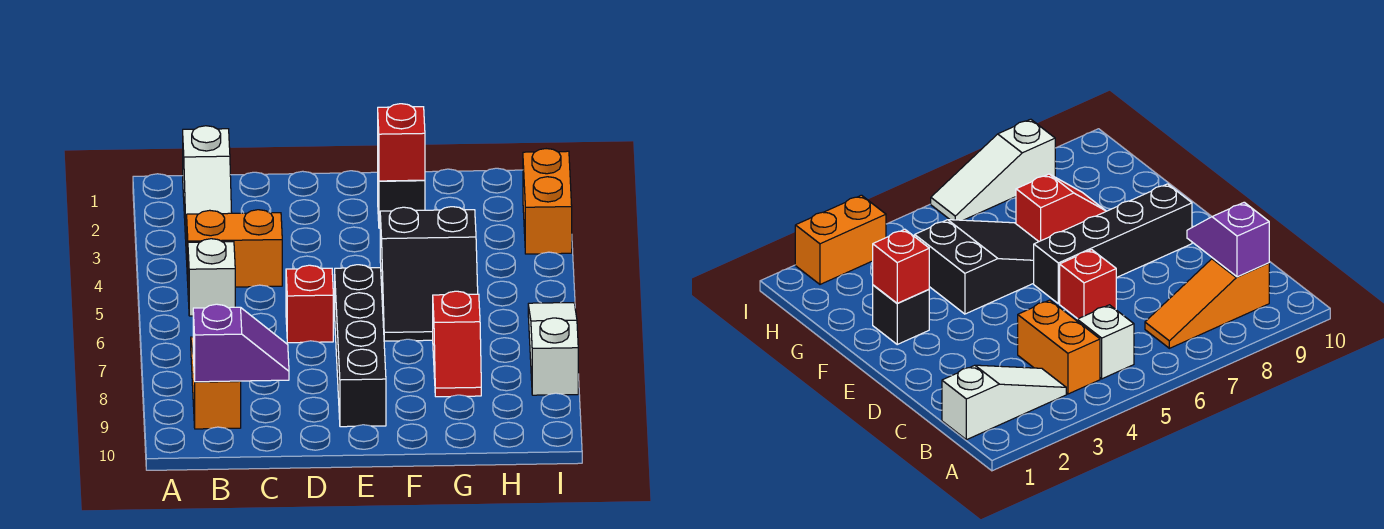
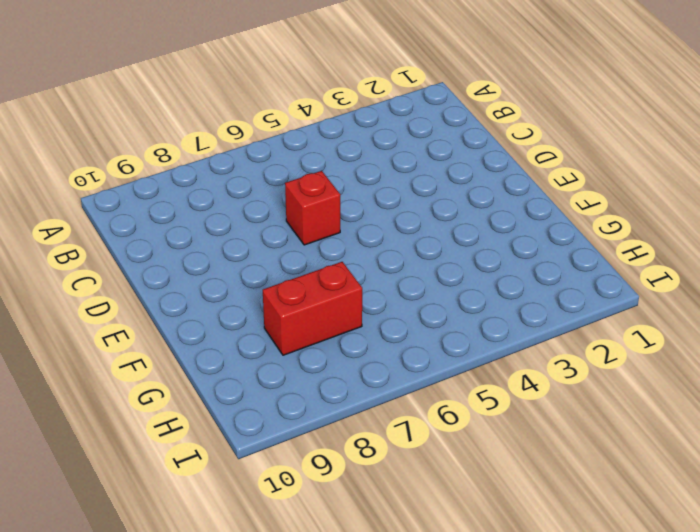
red 1x2 brick [263,262,362,355] -> red 1x2 slope [433,291,481,397]
none -> white 1x3 slope [183,126,232,259]
none -> orange 1x2 brick [187,210,282,287]
none -> white 1x1 brick [188,239,235,316]

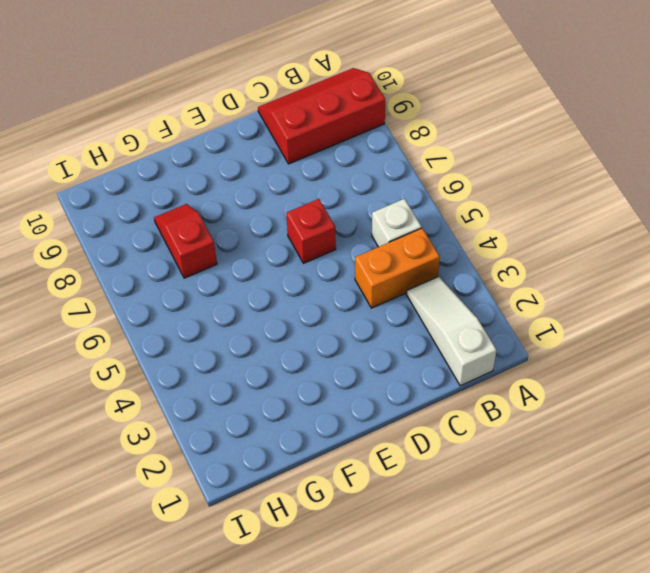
red 2x3 slope [258,68,385,164] -> orange 1x3 slope [191,337,241,429]
none -> black 1x4 brick [335,265,386,427]
none -> black 1x1 brick [378,174,425,228]
none -> black 2x3 slope [380,207,478,341]

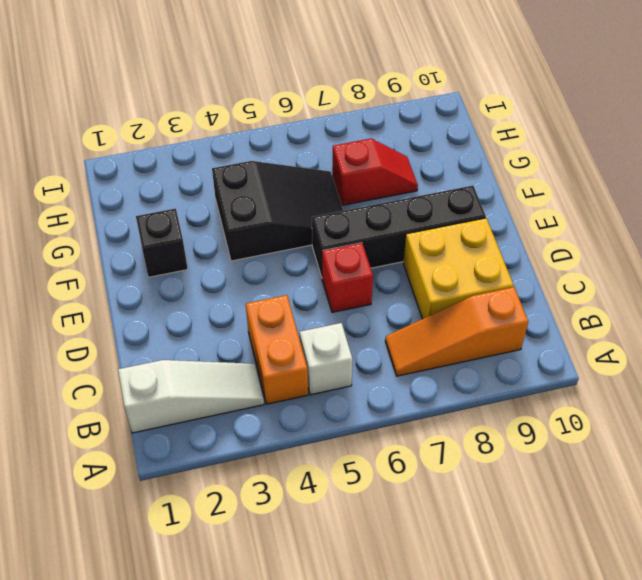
yellow 2x2 brick [403,218,514,319] -> none
none -> orange 1x2 brick [523,149,572,254]
none -> white 1x3 slope [528,303,578,395]
none -> purple 1x2 slope [193,304,289,382]

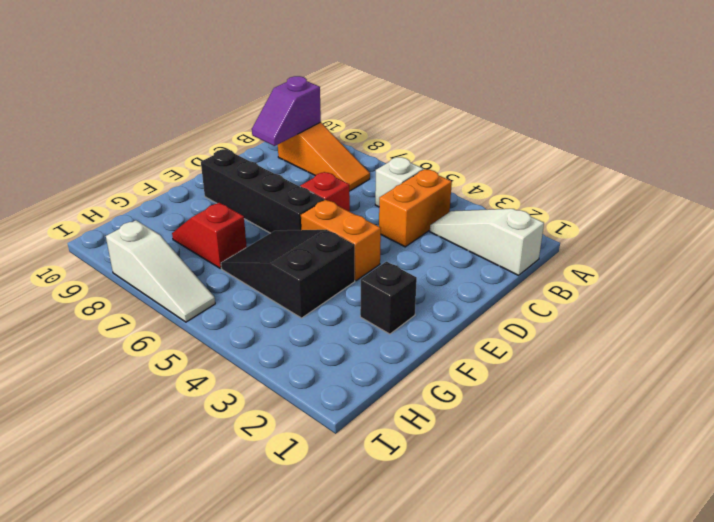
orange 1x2 brick [301,200,381,281] -> orange 1x2 brick moved to [523,149,572,254]
none -> red 1x1 brick [378,104,425,181]

